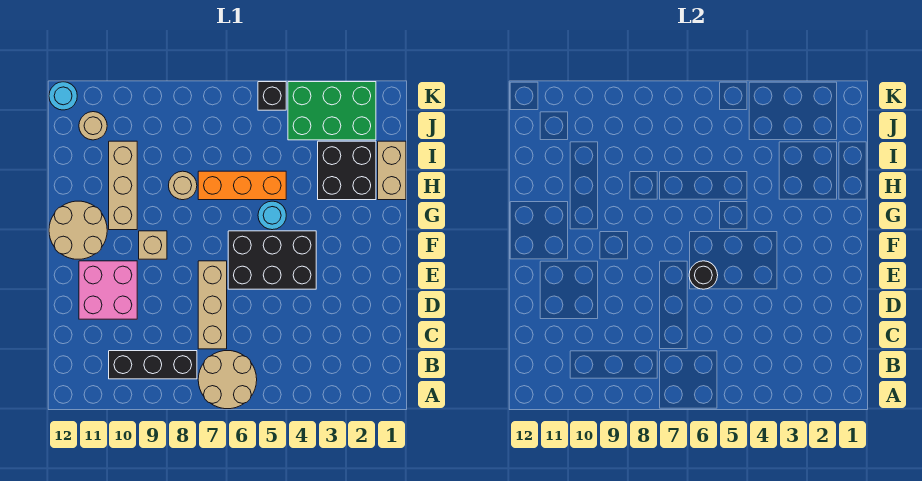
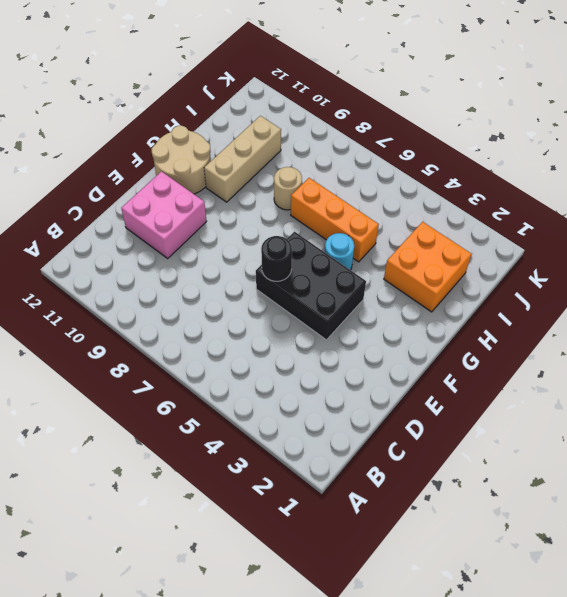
orange 2x2 brick [384,222,471,312] -> black 2x2 brick [318,141,376,200]
none -> tan 2x2 round brick [198,351,257,409]
none -> black 1x3 brick [109,351,197,379]
none -> tan 1x3 brick [198,261,227,349]

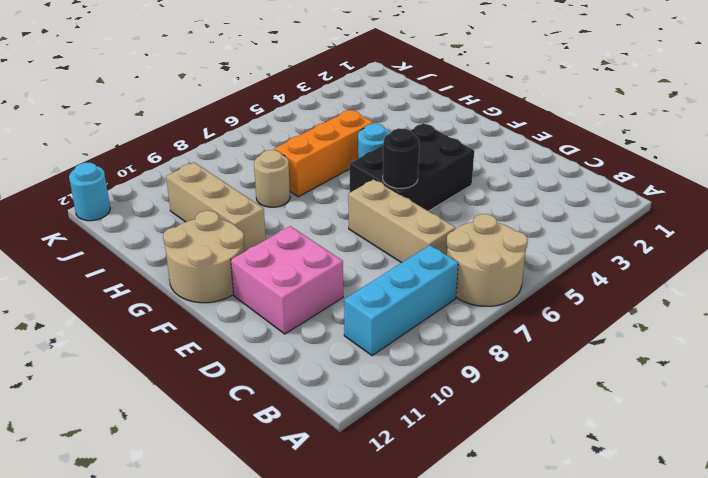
cyan 1x3 brick [344,245,458,356] -> black 1x3 brick [109,351,197,379]
none -> tan 1x1 brick [139,231,167,259]
none -> tan 1x2 brick [378,141,406,200]
none -> black 2x2 brick [318,141,376,200]

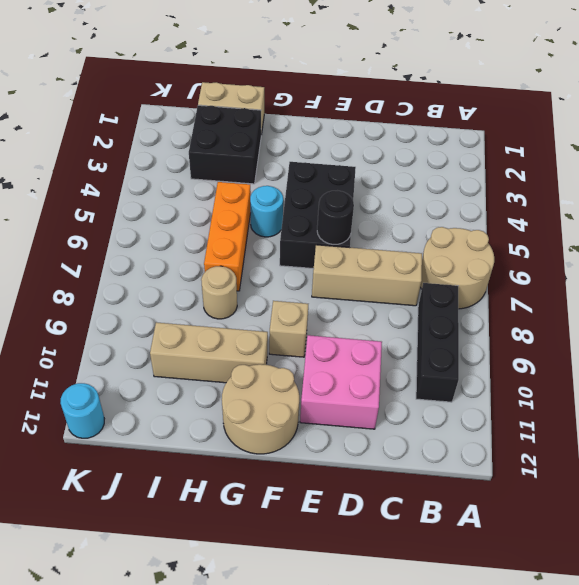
none -> green 2x3 brick [288,82,376,140]
none -> tan 1x1 round brick [79,112,107,140]
none -> black 1x1 brick [258,82,286,110]

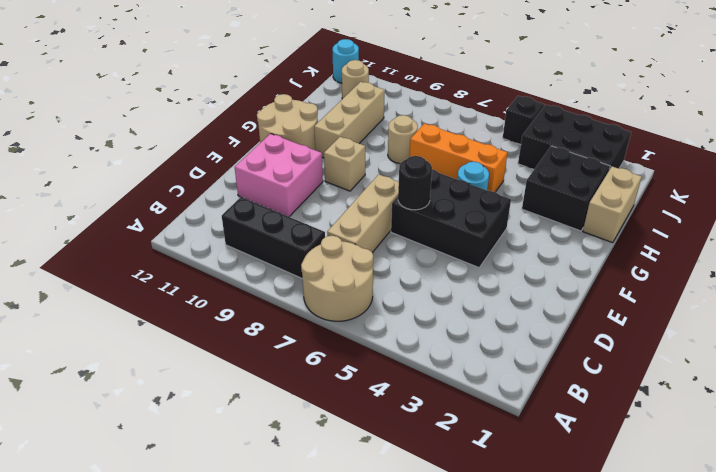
black 2x3 brick [518,105,631,170] -> green 2x3 brick [288,82,376,140]

